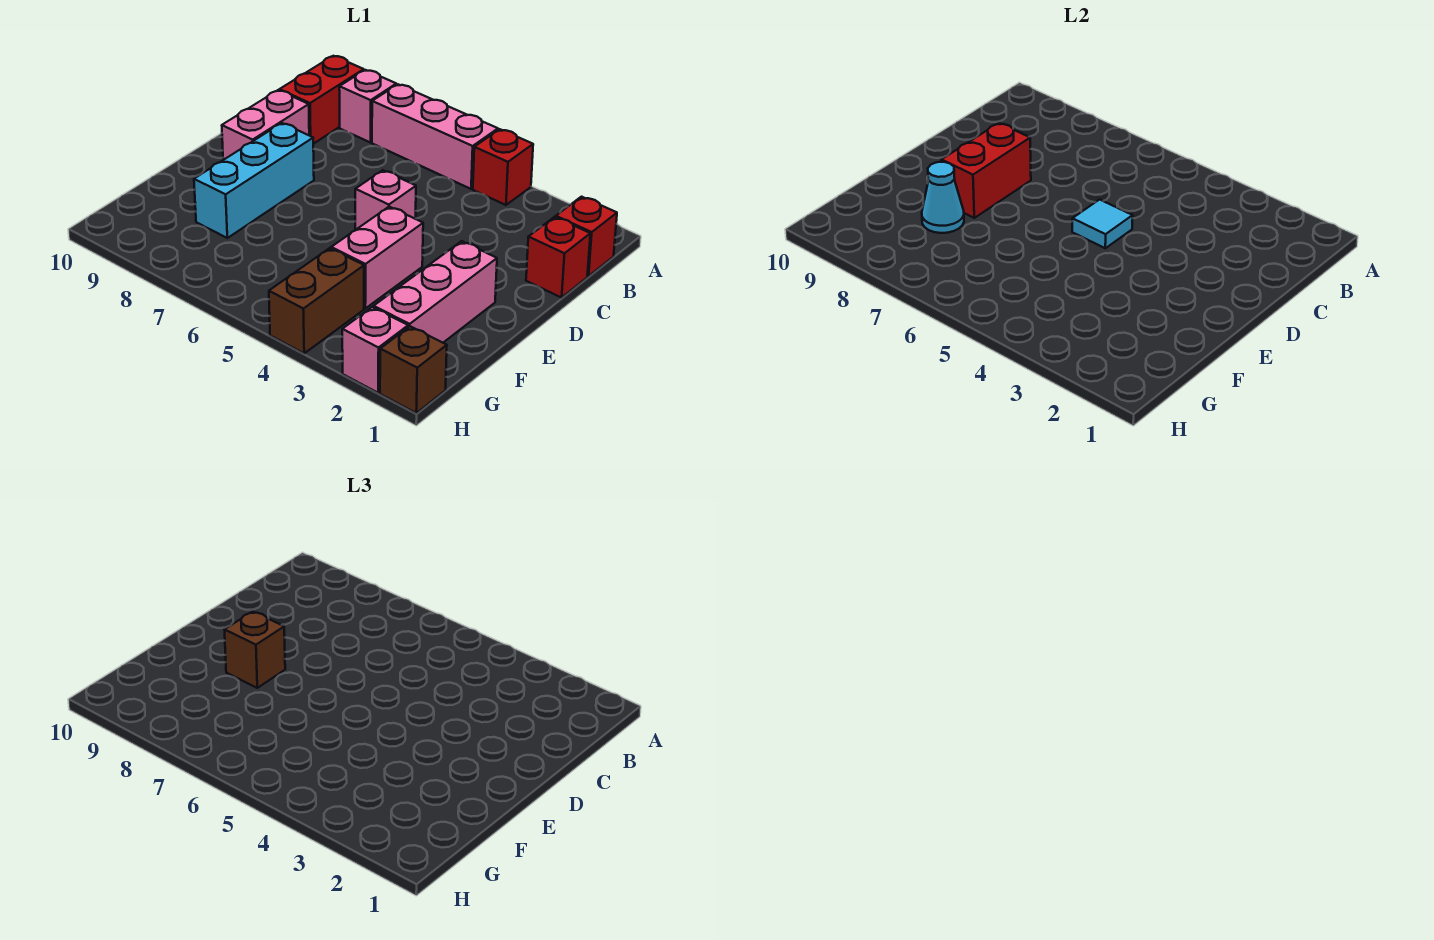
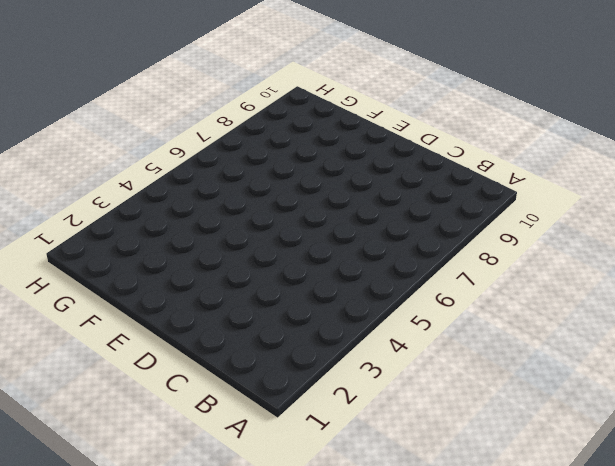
none -> red 1x1 brick [473,129,533,205]
none -> pink 1x3 brick [372,84,498,189]
none -> pink 1x1 brick [339,70,396,142]

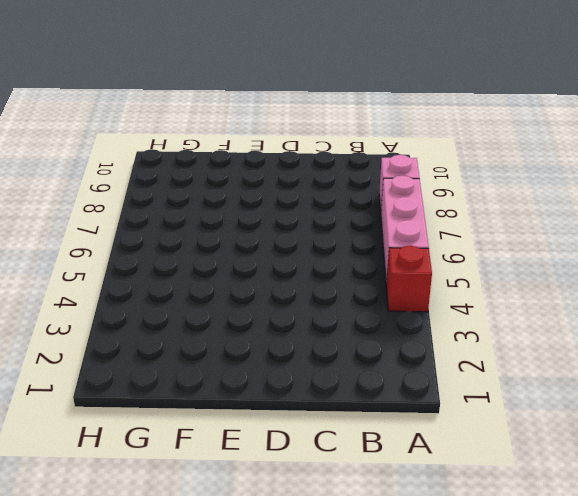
none -> red 1x2 brick [279,56,364,144]
none -> red 1x1 brick [556,197,617,276]
none -> red 1x1 brick [526,217,590,298]

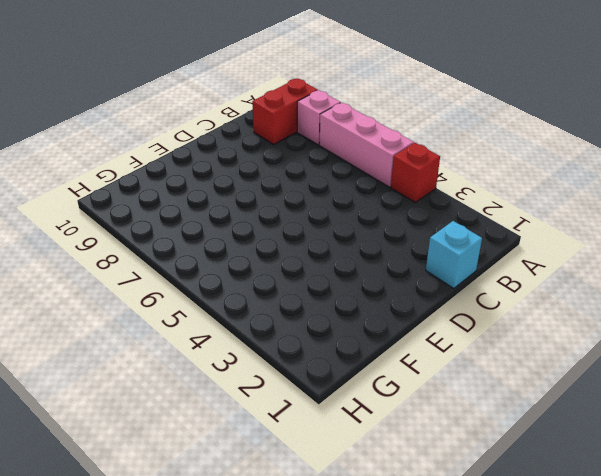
cyan 1x1 brick [426,221,482,289] -> red 1x1 brick [526,217,590,298]
none -> red 1x1 brick [556,197,617,276]
none -> pink 1x2 brick [222,90,309,160]
none -> pink 1x1 brick [355,170,416,230]

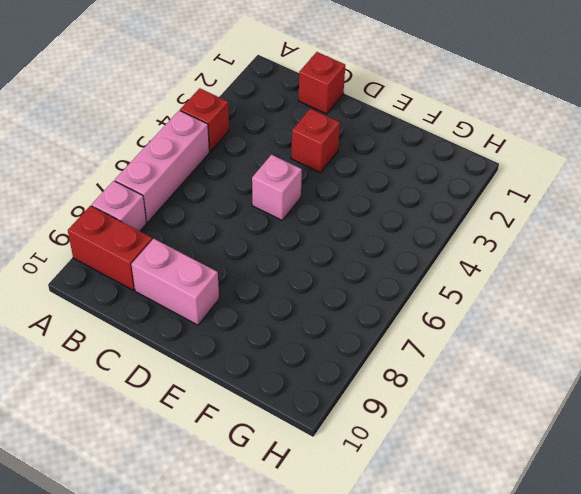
red 1x1 brick [291,109,340,173] -> red 1x1 brick moved to [556,197,617,276]
none -> cyan 1x3 brick [194,123,314,238]
none -> pink 1x3 brick [374,241,497,343]
none -> pink 1x2 brick [331,207,423,308]

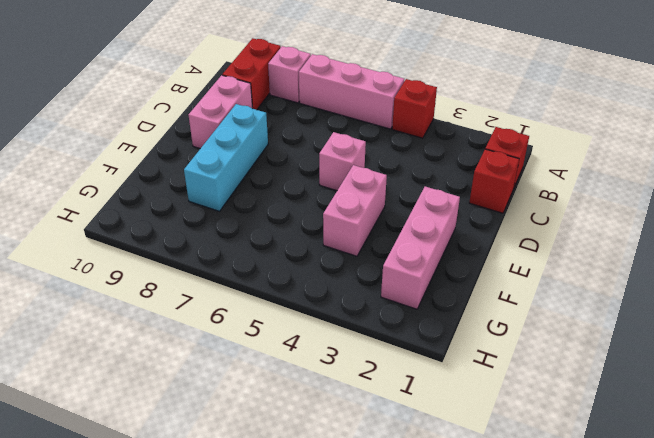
none -> brown 1x2 brick [269,248,364,353]
none -> brown 1x1 brick [380,326,447,413]
none -> pink 1x1 brick [342,307,408,393]

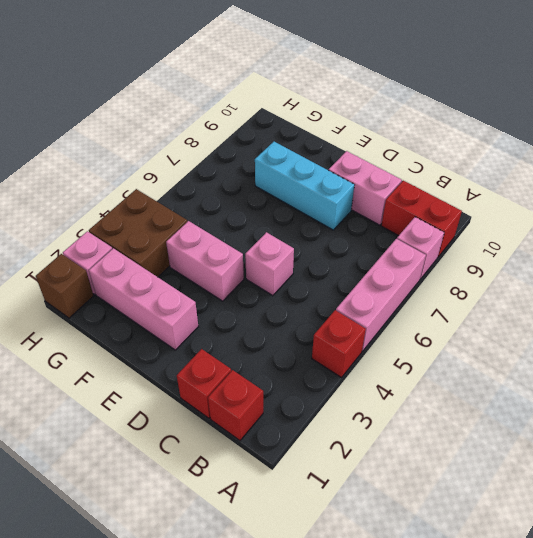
brown 2x2 brick [89,189,187,277] -> brown 1x2 brick [269,248,364,353]
none -> cyan 1x1 tile [1072,200,1133,248]
none -> red 1x2 brick [942,123,1031,218]
none -> cyan 1x1 cone [922,162,964,233]

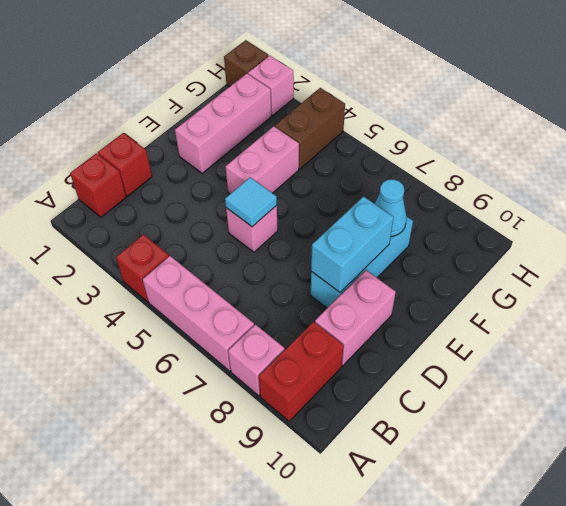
cyan 1x2 brick [311,197,393,292] -> red 1x2 brick [942,123,1031,218]
none -> brown 1x1 brick [225,612,285,688]

